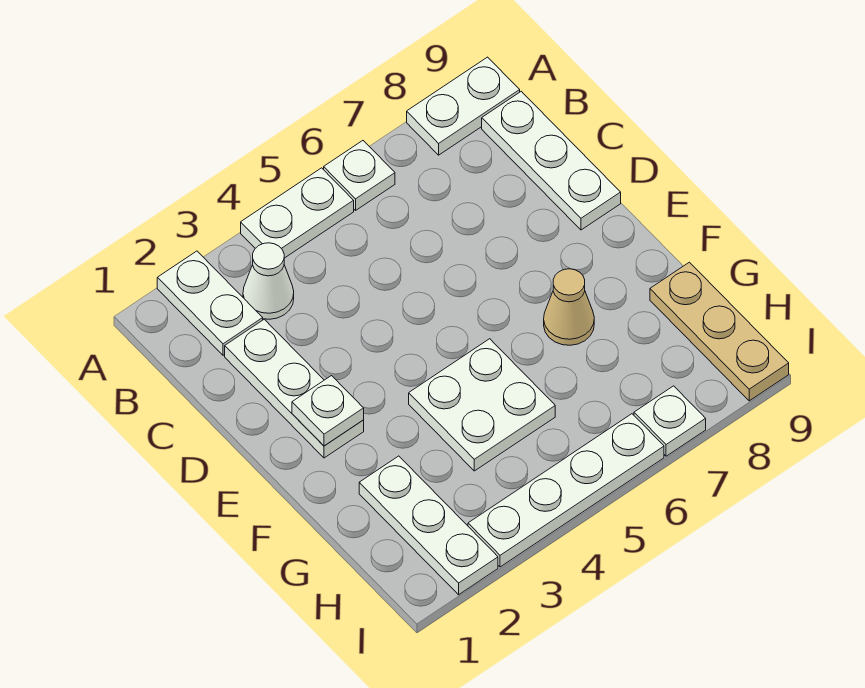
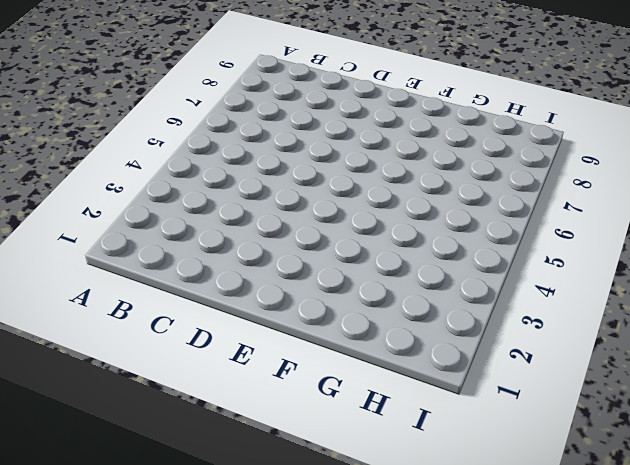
none -> white 1x2 plate [157,251,263,355]
none -> white 1x2 plate [241,168,354,258]
none -> white 1x1 plate [324,141,395,210]

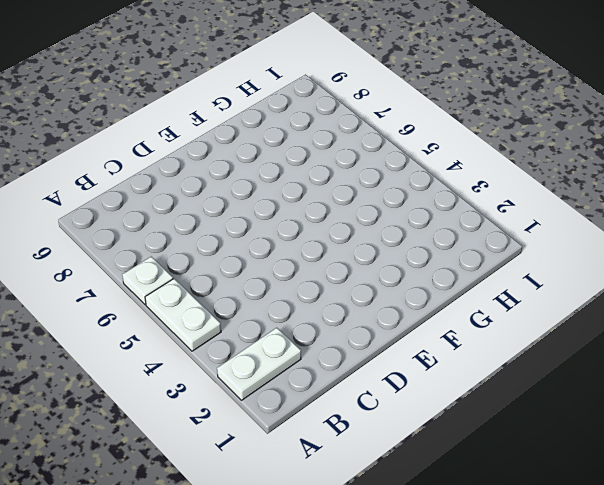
none -> white 1x2 plate [407,57,520,155]
none -> white 1x1 cone [243,243,294,319]
none -> white 1x3 plate [482,91,621,230]

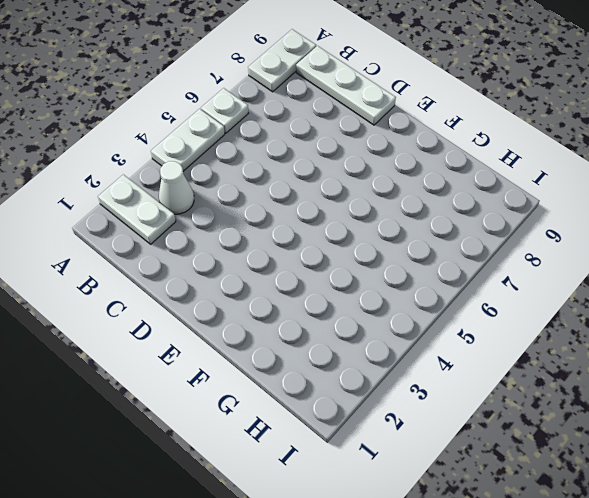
none -> white 1x3 plate [225,319,364,458]
none -> white 2x2 plate [409,339,555,471]
none -> tan 1x1 cone [544,269,594,345]

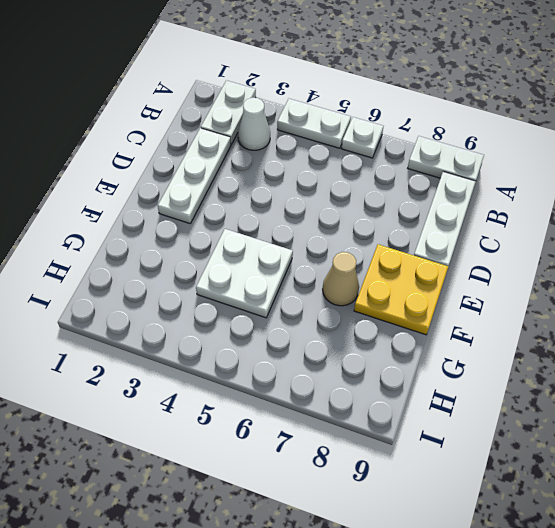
yellow 2x2 plate [354,244,448,335] -> none
none -> white 1x3 plate [359,456,498,595]
none -> tan 1x3 plate [650,262,789,401]
none -> white 1x4 plate [468,414,664,567]

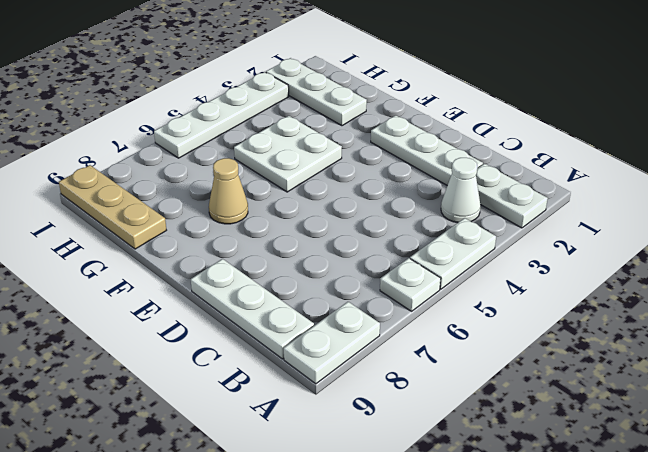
none -> white 1x1 plate [634,386,706,456]
none -> white 1x1 plate [292,376,364,446]

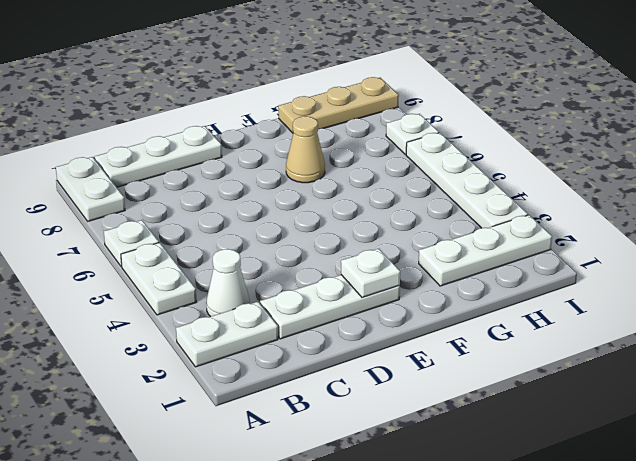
none -> white 2x2 plate [409,339,555,471]

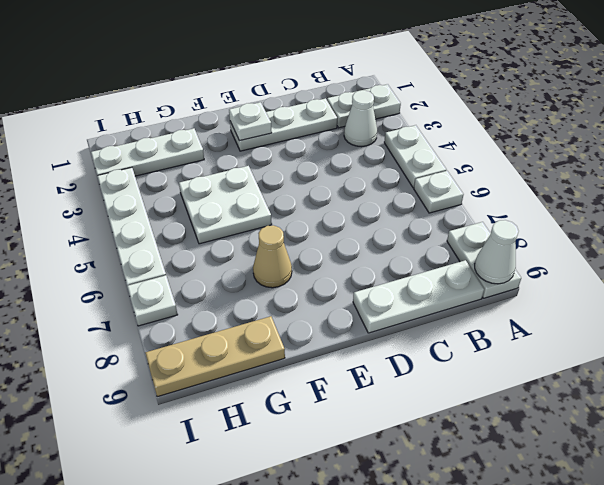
white 1x1 cone [475,220,519,284] -> none

